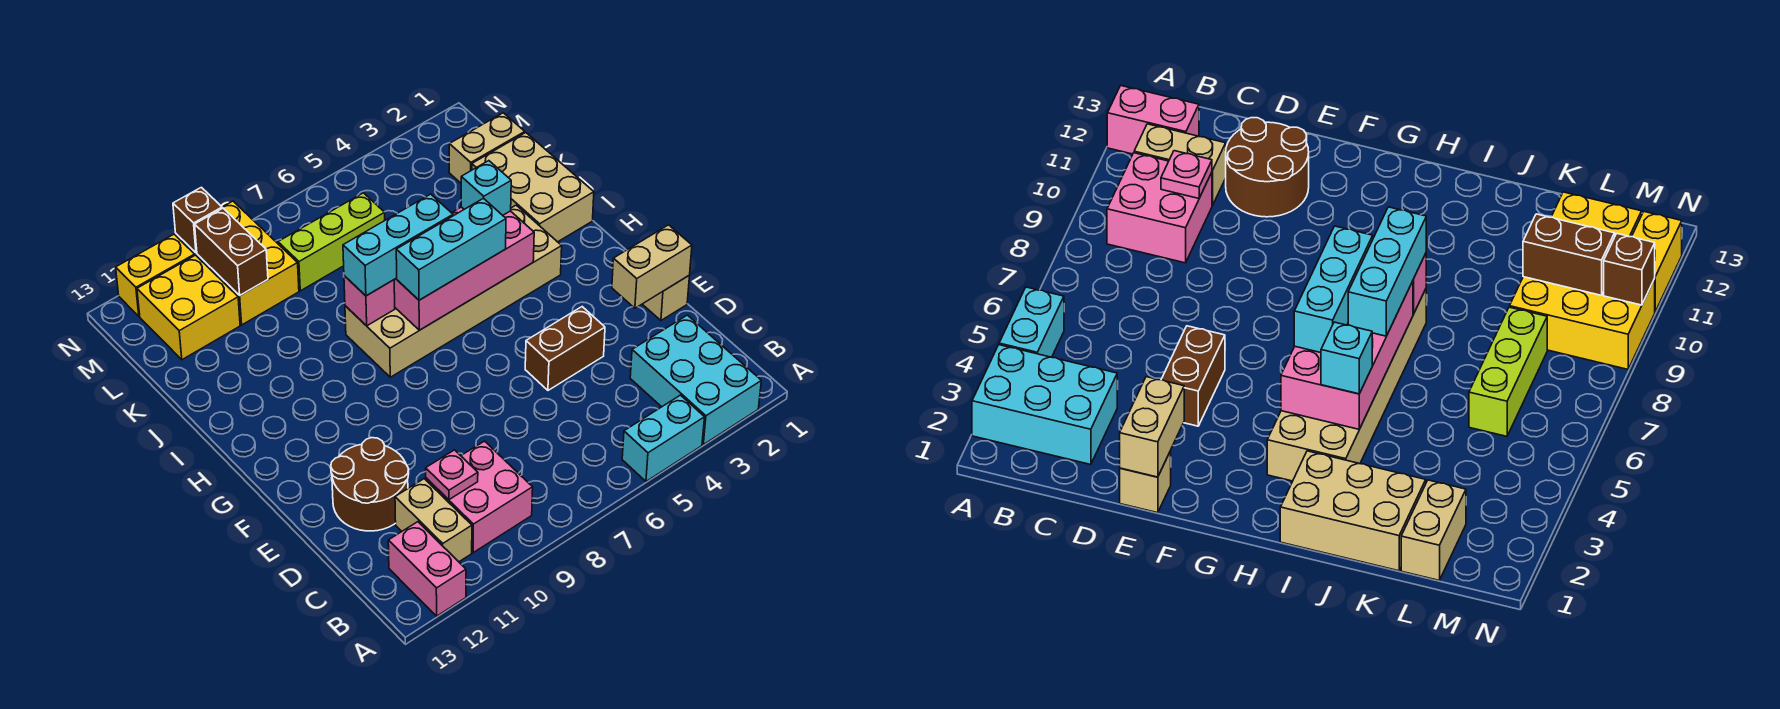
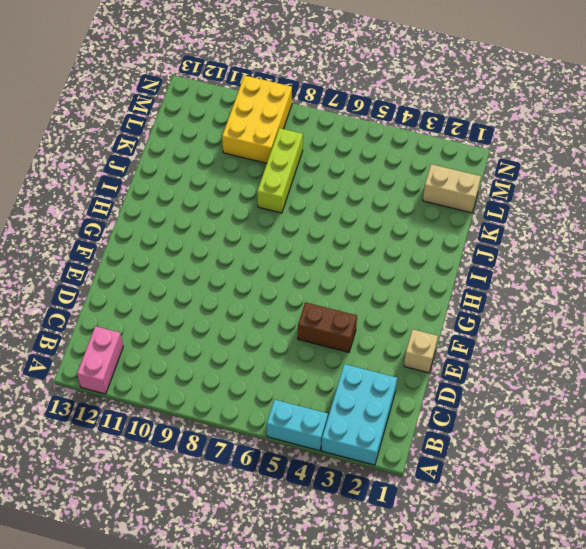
lime 1x3 brick [257,128,303,213] -> lime 1x3 brick turned to [278,193,385,291]
none -> pink 2x2 brick [426,441,533,553]
none -> tan 1x2 brick [395,479,472,562]
none -> brown 2x2 round brick [331,438,409,531]

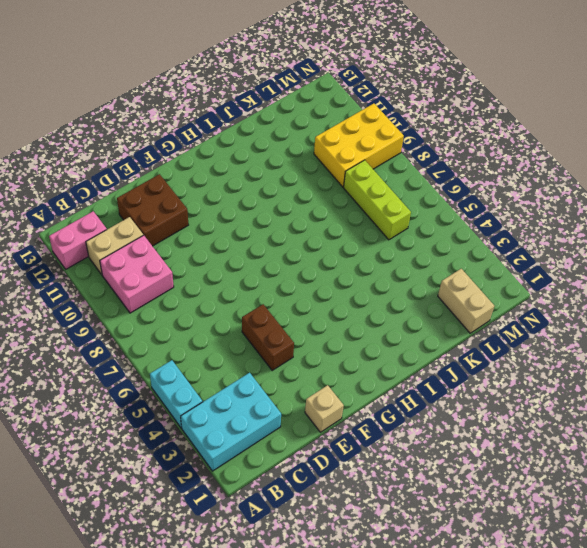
brown 2x2 brick [117,174,188,246] -> brown 2x2 round brick [331,438,409,531]
none -> tan 2x6 brick [345,205,562,377]
none -> tan 2x3 brick [472,133,594,242]
none -> yellow 2x2 brick [137,255,240,360]

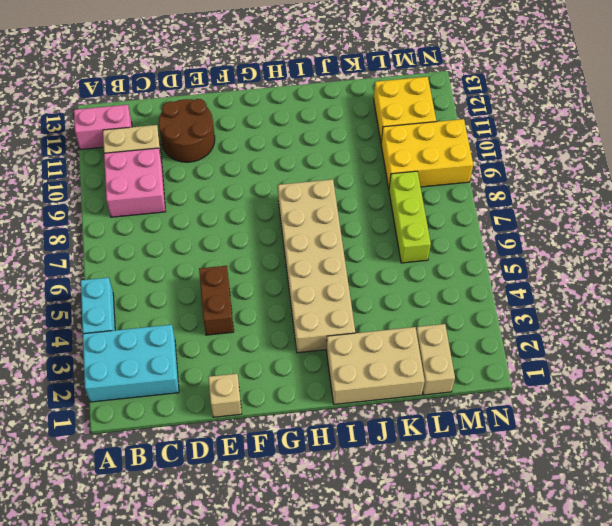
none -> yellow 1x2 brick [116,234,195,316]
none -> pink 1x1 plate [426,450,478,500]
none -> tan 1x2 brick [612,225,692,308]

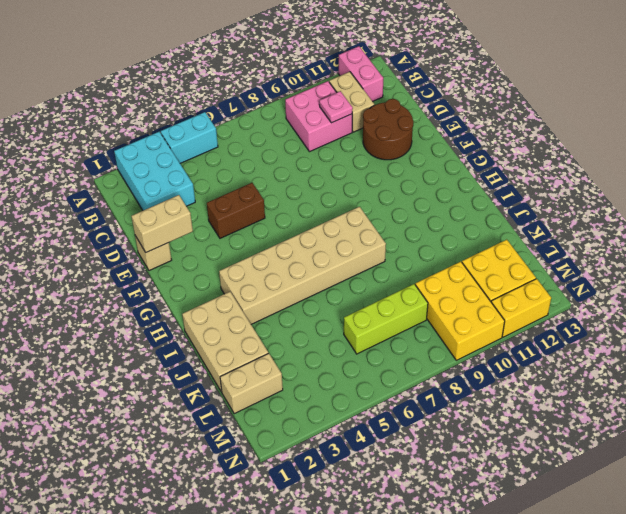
none -> pink 2x4 brick [394,207,534,330]
none -> pink 1x1 brick [344,276,395,326]
none -> brown 1x2 brick [195,208,268,295]

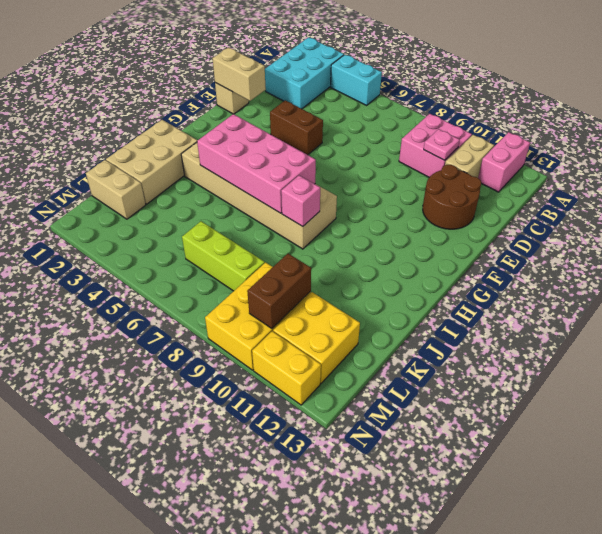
none -> brown 1x1 brick [173,187,222,253]
none -> cyan 1x3 brick [396,198,506,300]
none -> cyan 1x1 brick [461,161,511,215]

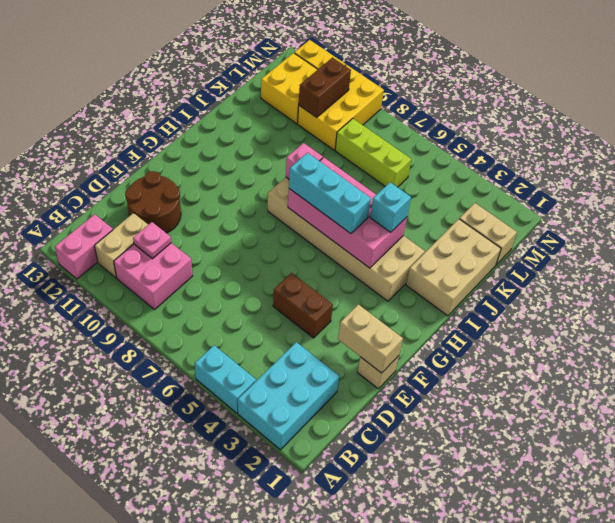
none -> brown 1x1 brick [173,187,222,253]
none -> cyan 1x3 brick [343,194,453,296]

